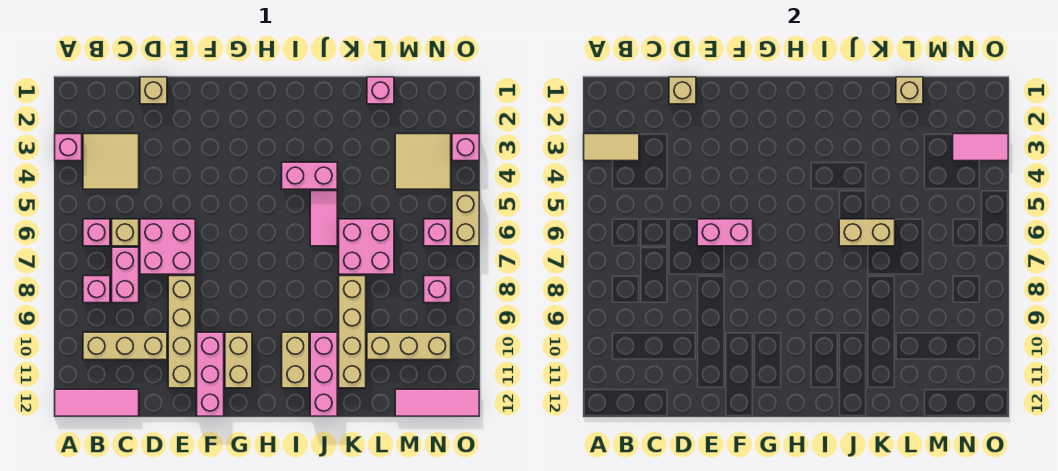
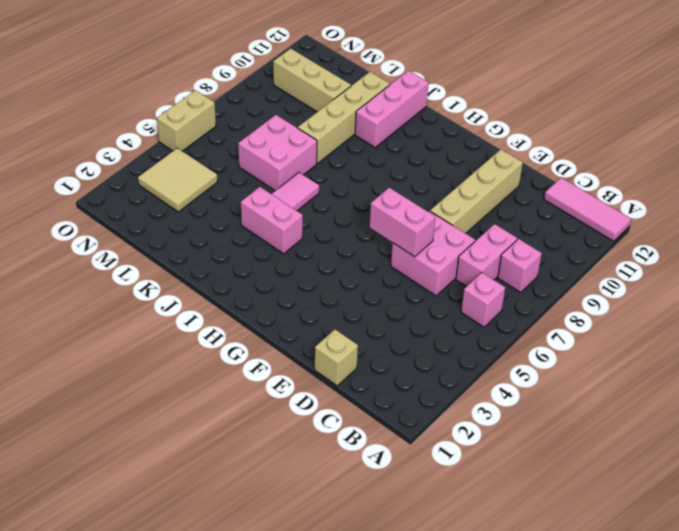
none -> pink 1x1 brick [55,134,82,161]
none -> tan 2x2 tile [83,134,139,189]
none -> tan 1x3 brick [83,332,167,360]
none -> tan 1x1 brick [112,219,139,246]

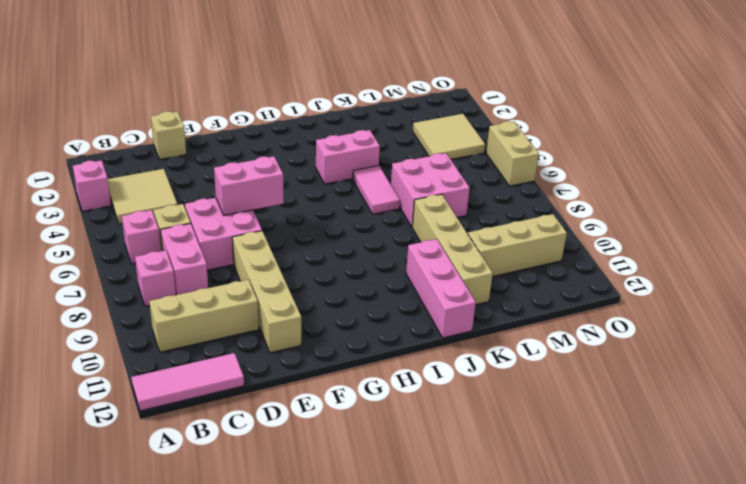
none -> pink 1x3 brick [197,332,224,416]
none -> tan 1x2 brick [225,332,252,388]
none -> tan 1x2 brick [282,332,309,388]
none -> pink 1x1 brick [367,77,394,104]

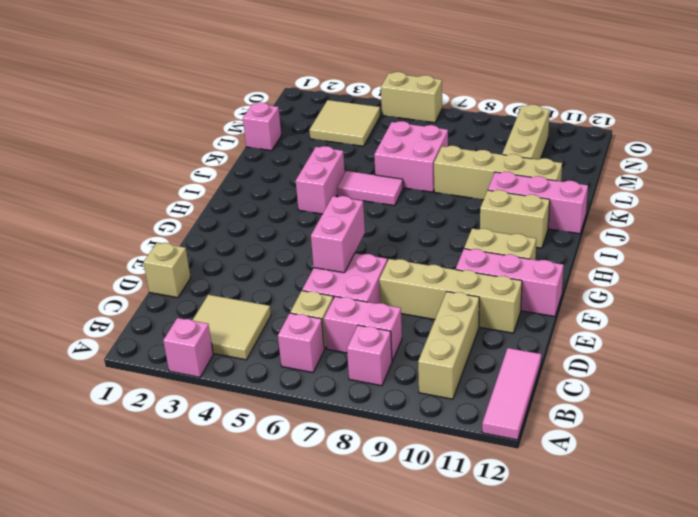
none -> pink 1x3 tile [395,389,479,416]
none -> pink 1x1 brick [424,219,451,246]
none -> pink 1x1 brick [424,276,451,303]
none -> pink 1x1 brick [452,134,479,161]

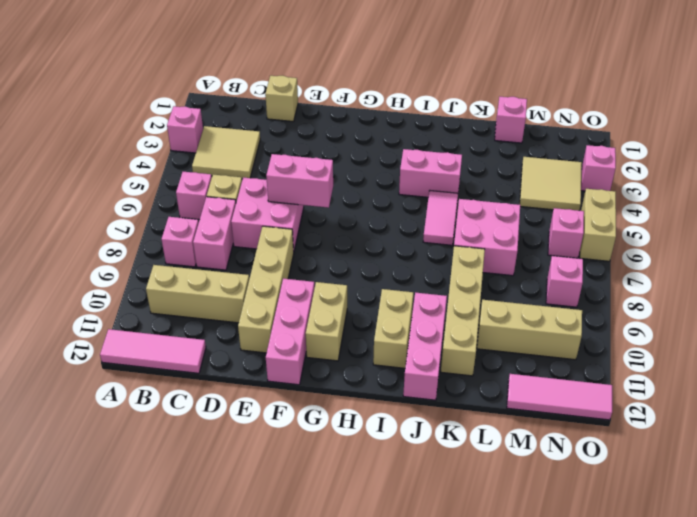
none -> tan 1x2 tile [584,134,639,161]
none -> tan 1x1 brick [669,77,696,104]
none -> tan 1x2 brick [839,219,895,246]
none -> tan 1x1 brick [896,77,923,104]

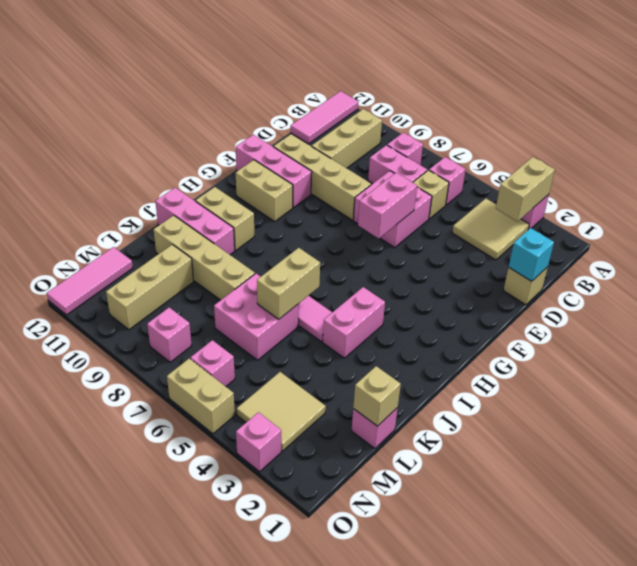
tan 1x2 brick [496,157,555,221] -> tan 1x2 tile [584,134,639,161]
cyan 1x1 brick [509,228,554,281] -> tan 1x1 brick [669,77,696,104]
none -> pink 1x2 tile [953,134,1008,161]

